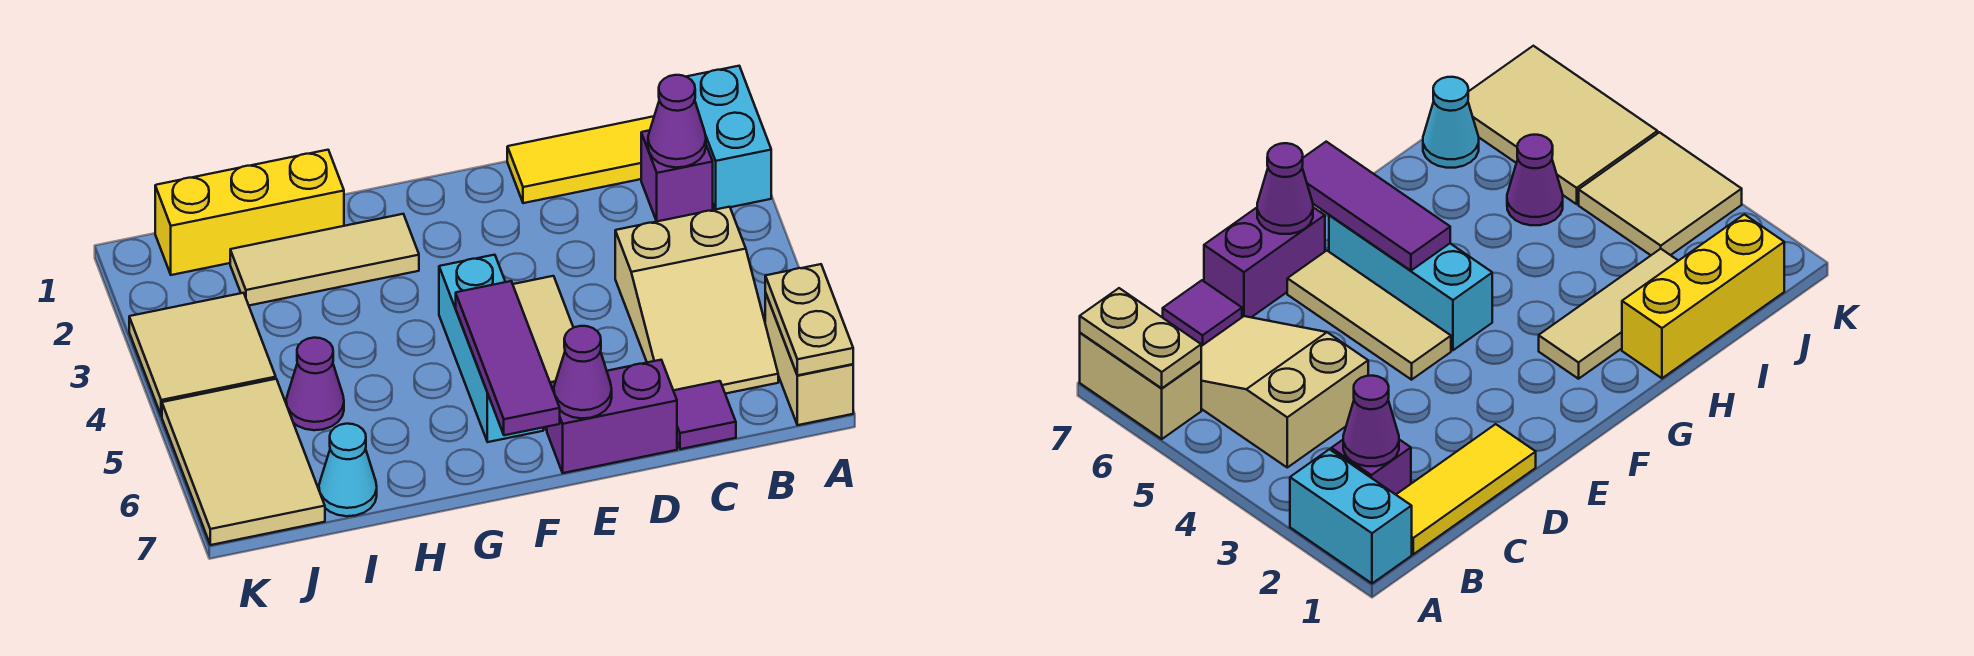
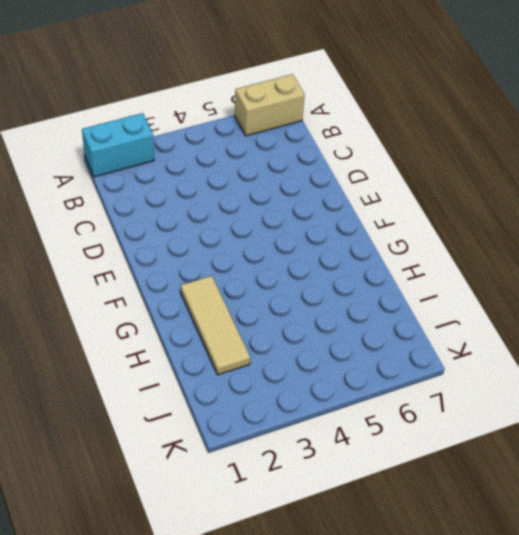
none -> yellow 1x3 tile [507,116,654,203]
none -> purple 1x1 brick [641,130,713,221]
none -> tan 2x3 slope [615,207,778,394]

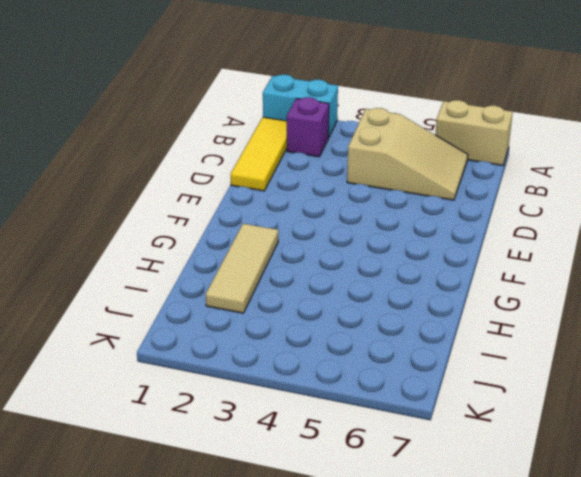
none -> purple 1x1 tile [673,381,736,449]
none -> purple 1x2 brick [547,360,677,473]
none -> tan 1x3 tile [513,276,573,430]

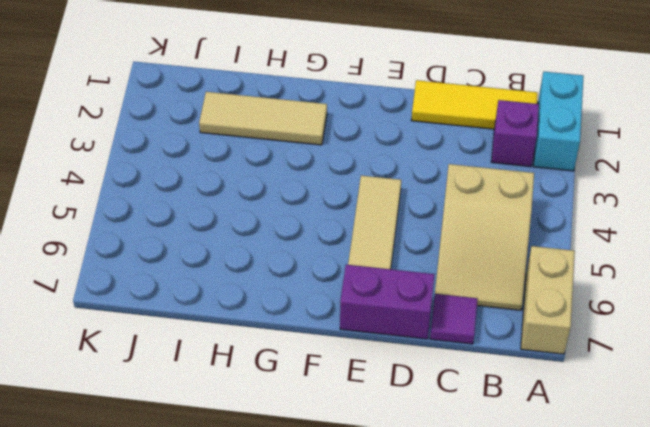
none -> cyan 1x3 brick [439,255,543,442]
none -> yellow 1x3 brick [155,150,344,275]
none -> purple 1x1 cone [286,338,344,430]

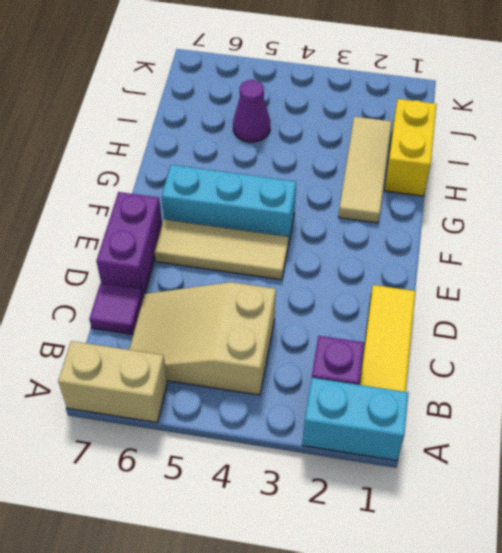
yellow 1x2 brick [384,99,437,196] -> yellow 1x3 brick [155,150,344,275]
none -> cyan 1x1 cone [319,424,377,516]
none -> tan 2x2 tile [129,293,276,416]
none -> tan 2x3 tile [162,379,325,545]

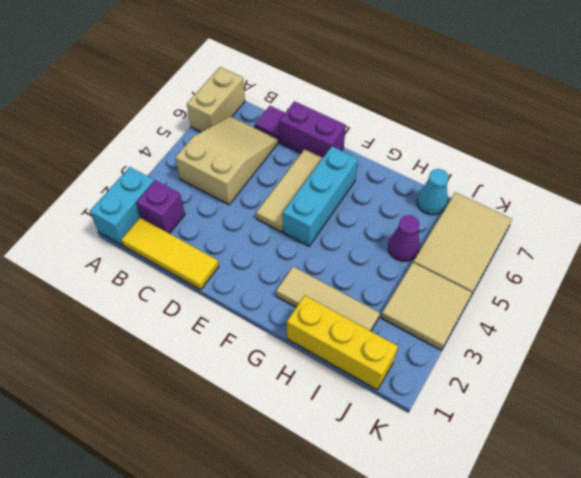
none -> tan 1x2 plate [765,264,853,375]
none -> purple 1x1 cone [648,75,706,168]
none -> purple 1x1 cone [554,326,612,419]

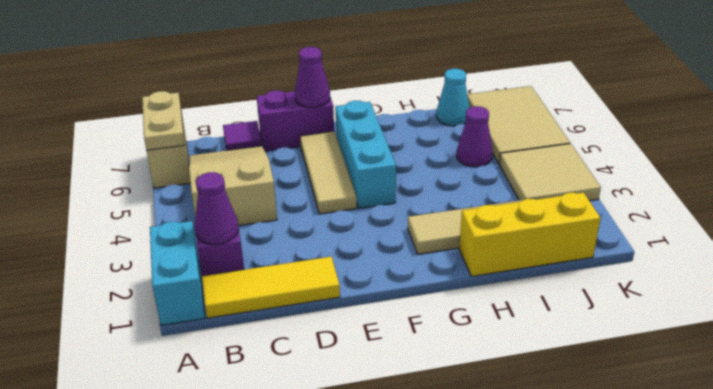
none -> purple 1x3 tile [456,281,560,435]

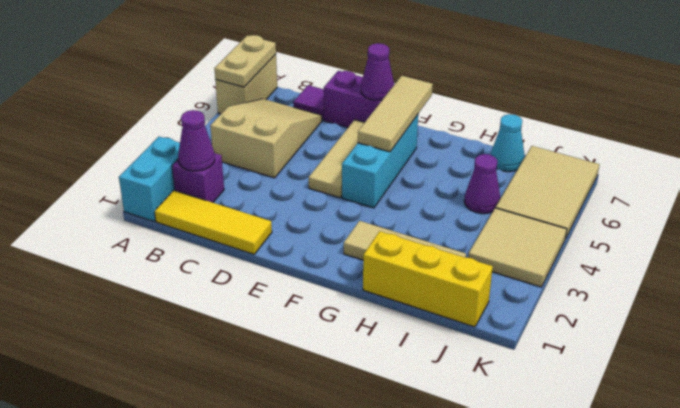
tan 1x3 tile [358,76,433,152] -> purple 1x3 tile [456,281,560,435]

